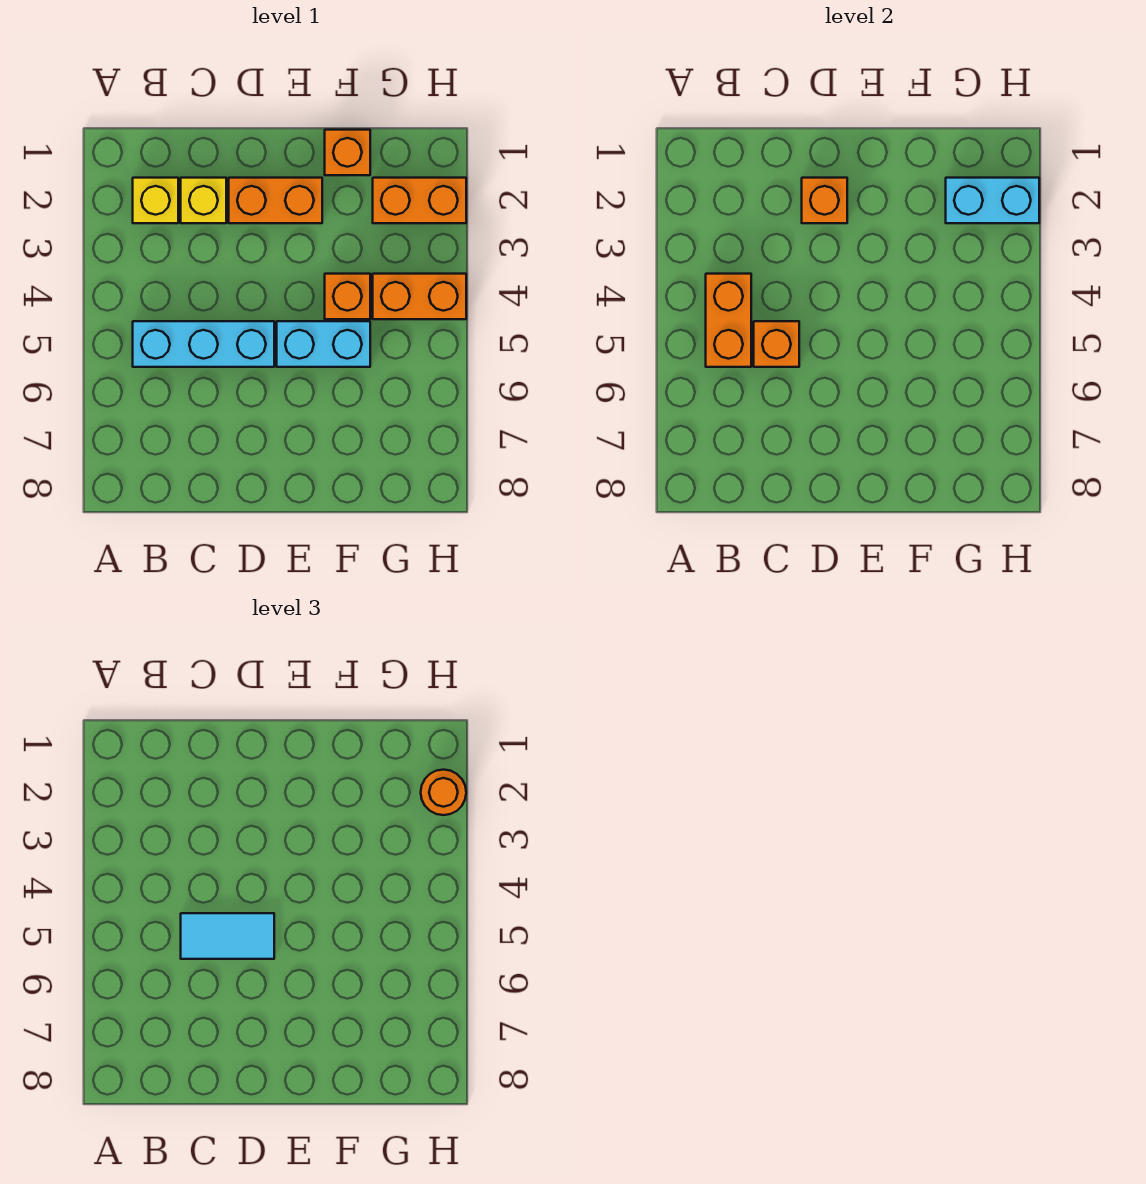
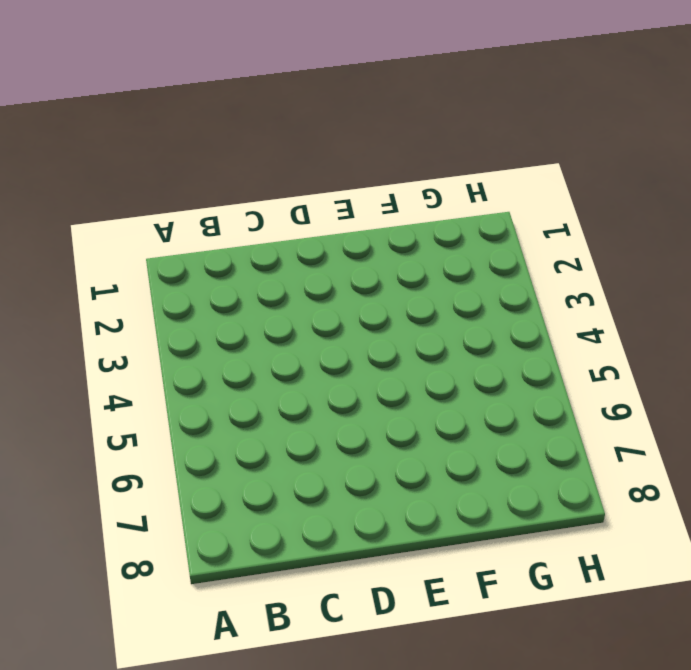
none -> yellow 1x1 brick [133,178,178,223]
none -> cyan 1x3 brick [133,321,274,367]
none -> yellow 1x1 brick [181,178,226,223]

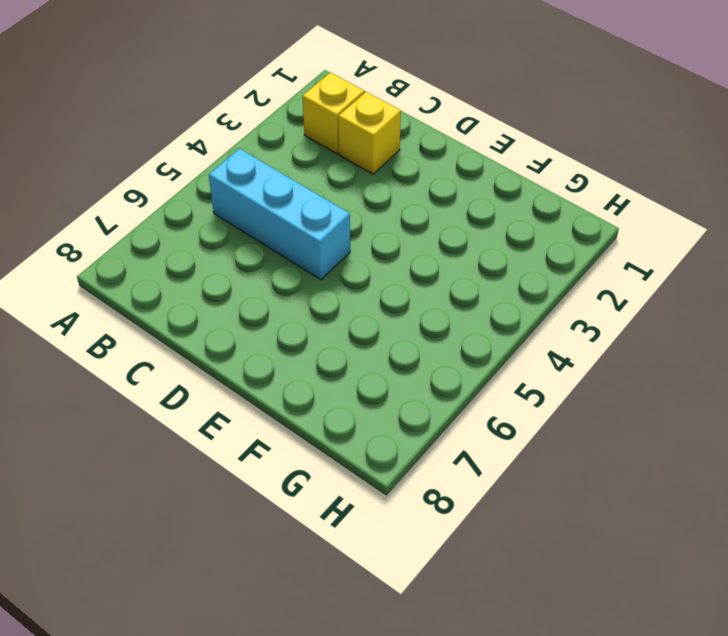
none -> orange 1x2 brick [229,178,322,223]
none -> cyan 1x2 brick [277,321,370,367]
none -> orange 1x1 brick [325,130,370,175]

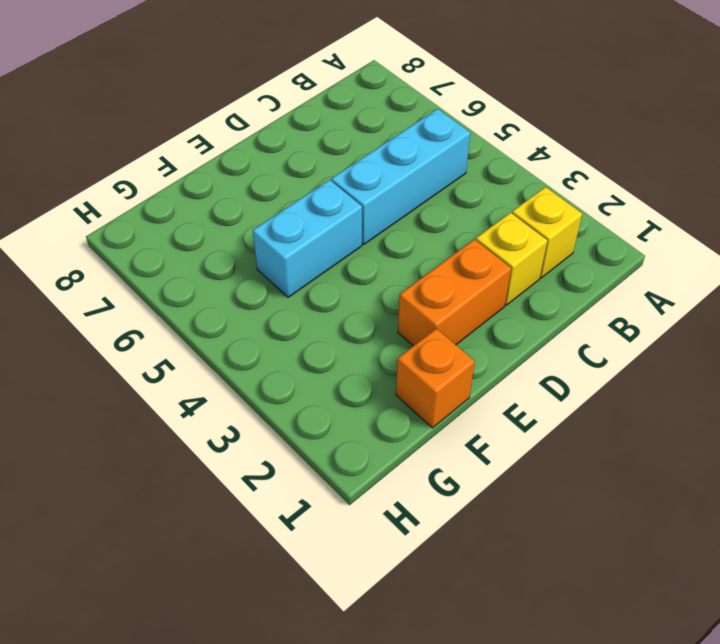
none -> orange 1x1 brick [325,274,370,319]
none -> orange 1x2 brick [373,178,466,223]
none -> orange 1x2 brick [373,274,466,319]

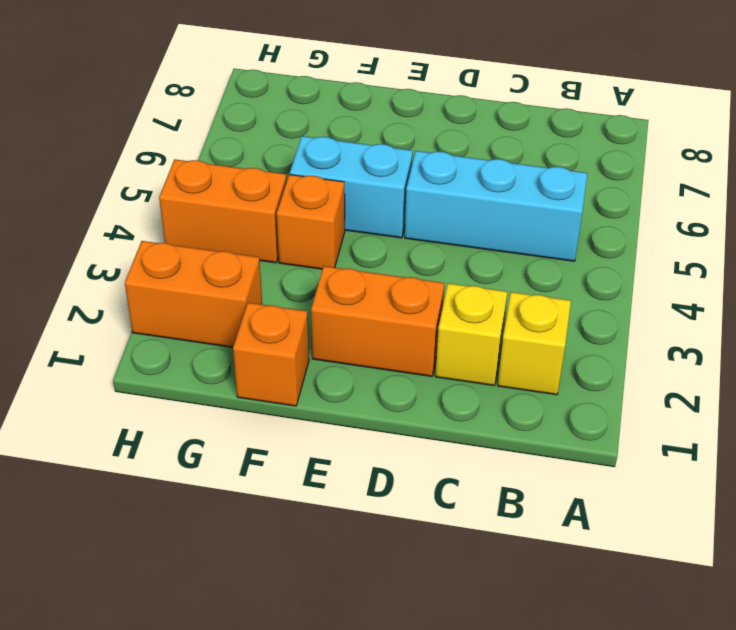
none -> orange 1x2 brick [706,274,751,367]
none -> orange 1x1 brick [754,321,799,367]
none -> orange 1x1 brick [802,178,847,223]

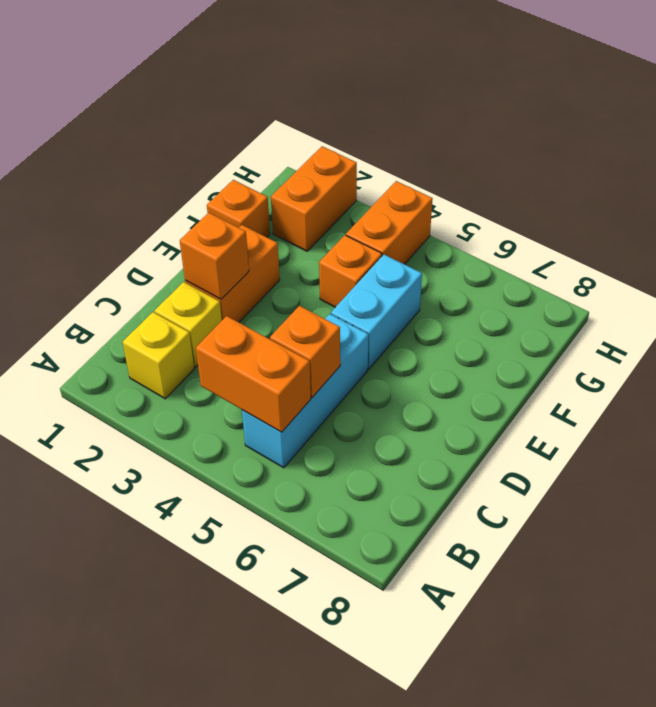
none -> cyan 1x2 brick [946,178,1039,223]
none -> cyan 1x2 tile [181,913,274,959]
none -> orange 1x1 round brick [421,770,466,815]

